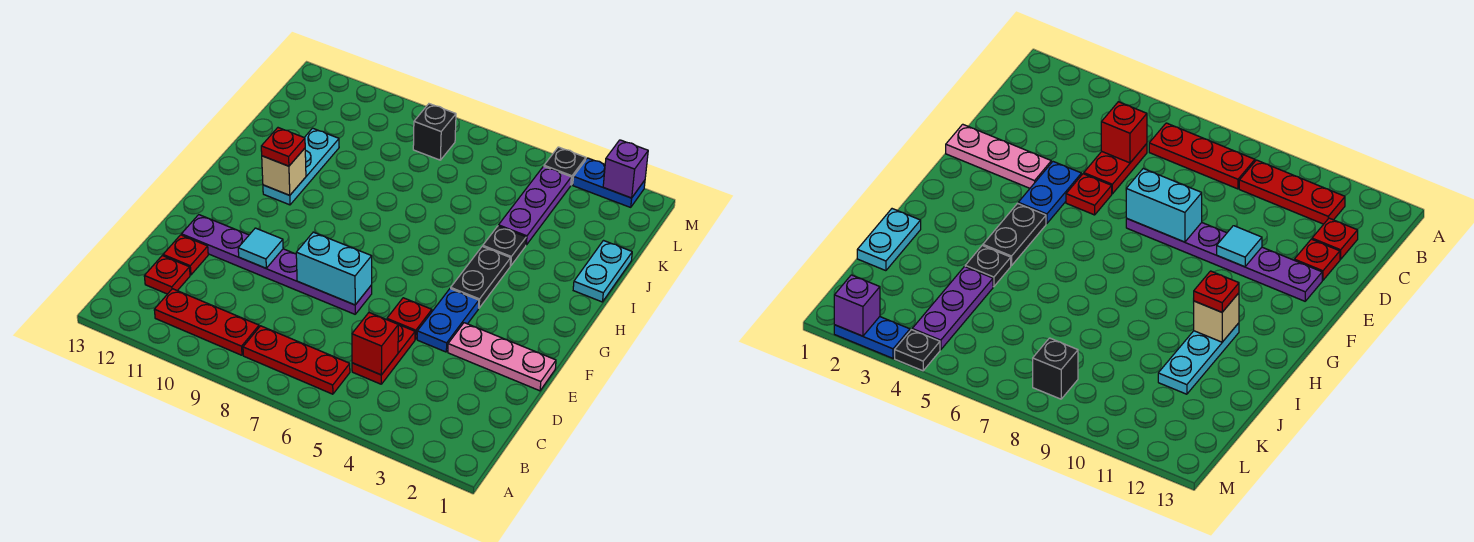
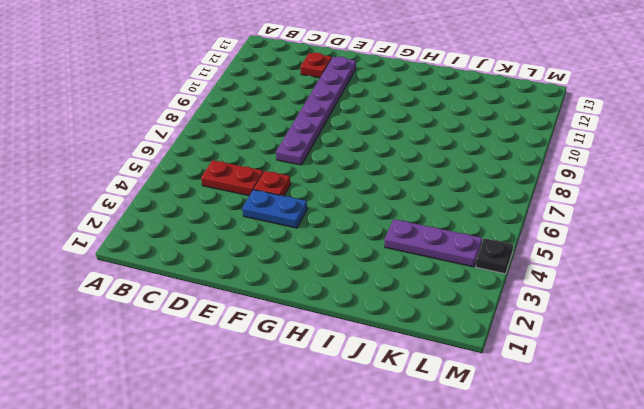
none -> red 1x3 plate [243,326,350,394]
none -> red 1x3 plate [154,289,259,355]
none -> red 1x1 plate [144,256,190,294]

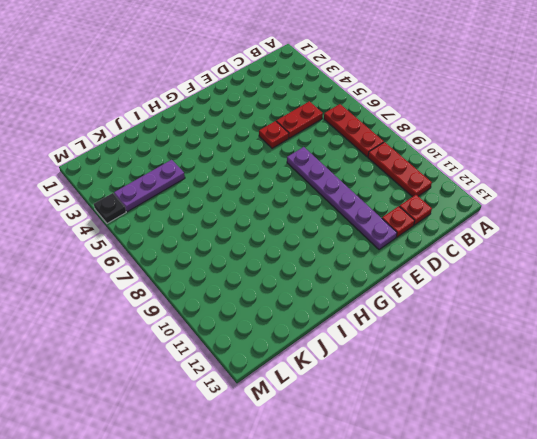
none -> pink 1x3 plate [448,323,556,391]
none -> blue 1x2 plate [417,289,479,352]
none -> black 1x2 plate [451,246,511,308]

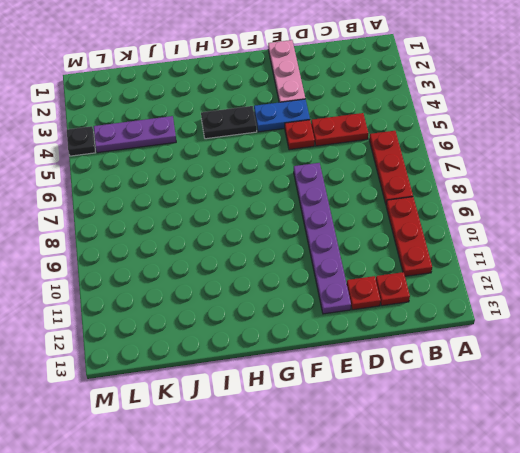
none -> cyan 1x3 plate [263,128,339,205]
none -> cyan 1x2 plate [573,241,632,302]
none -> black 1x1 plate [483,226,526,266]

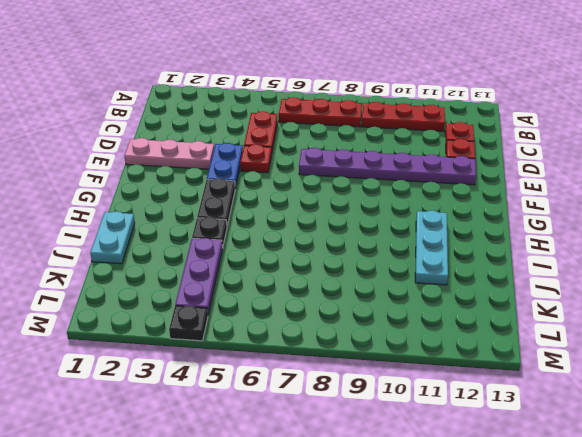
none -> black 1x1 brick [413,104,456,160]
none -> blue 1x2 plate [573,158,645,207]
none -> red 1x1 brick [352,313,398,375]

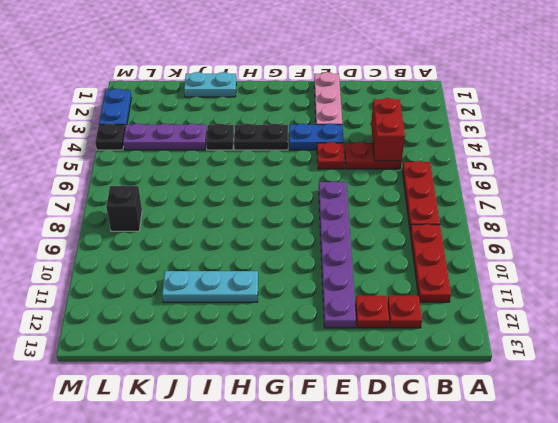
red 1x2 brick [371,98,405,161] -> red 1x1 brick [352,313,398,375]
none -> cyan 1x2 brick [296,232,372,305]
none -> cyan 1x1 tile [238,228,283,268]
none -> tan 1x1 brick [262,148,306,195]

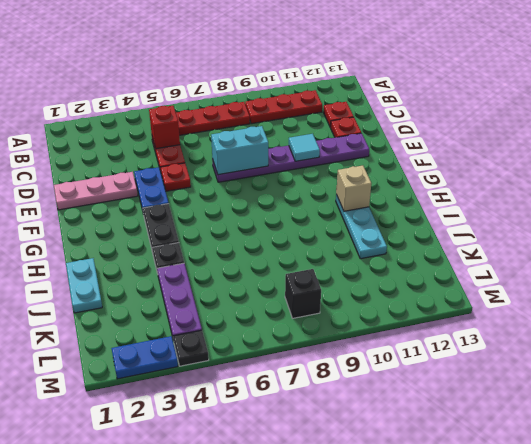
none -> purple 1x1 brick [603,140,648,198]
none -> red 1x1 plate [261,128,305,166]

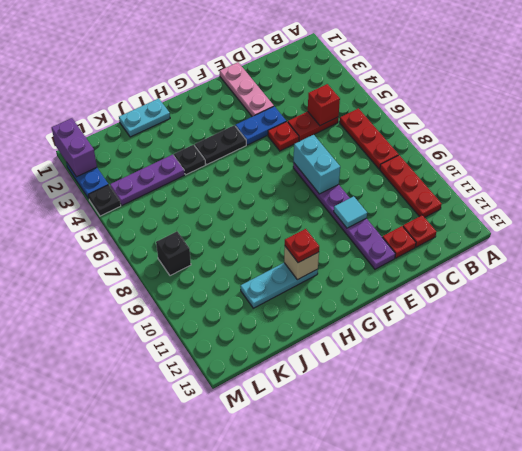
purple 1x2 brick [52,118,97,177] -> purple 1x1 brick [603,140,648,198]

